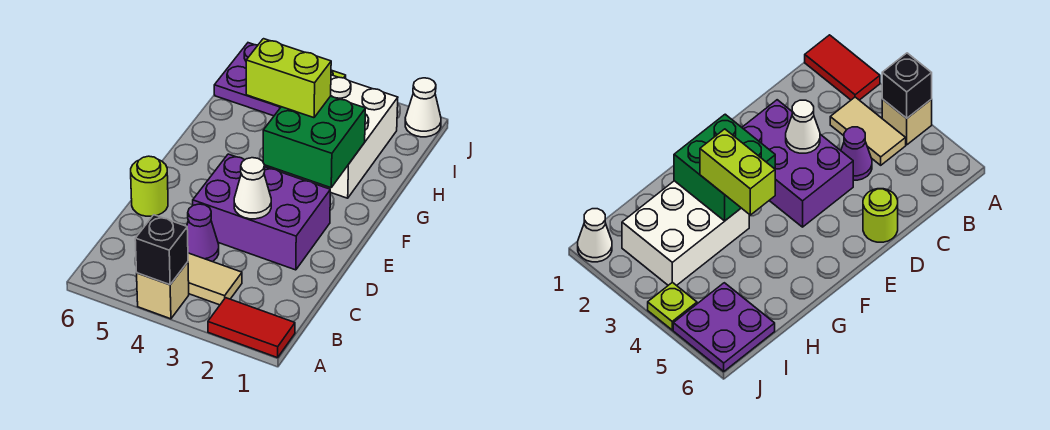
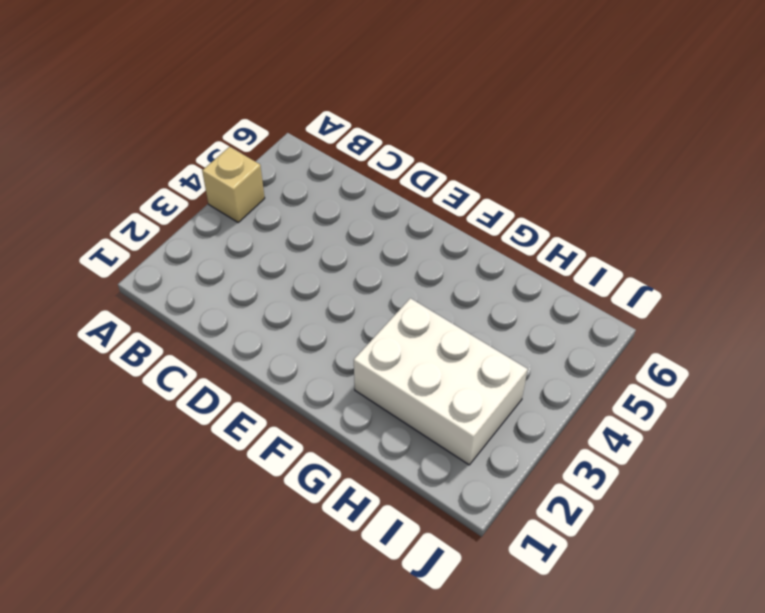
none -> red 1x2 tile [208,298,295,358]
none -> tan 1x2 tile [188,253,242,305]
none -> purple 1x1 cone [187,204,219,262]

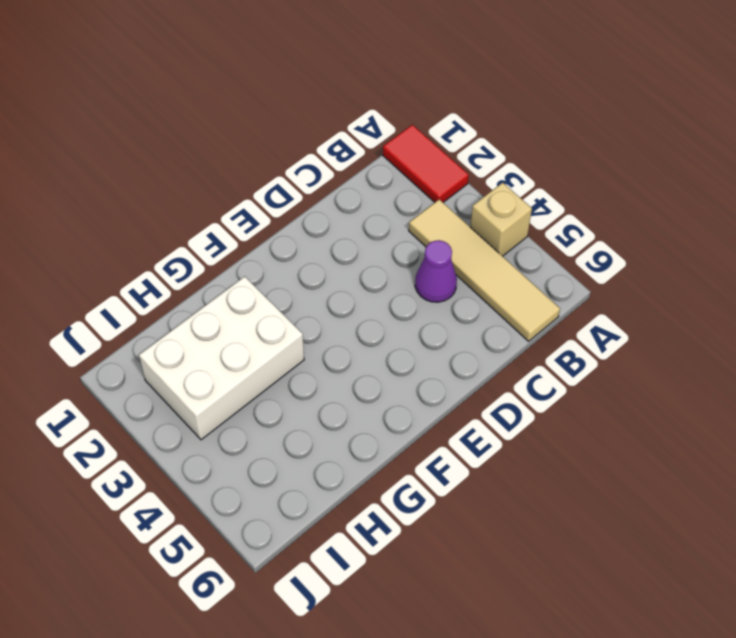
tan 1x4 tile [409,199,560,341] -> tan 1x2 tile [188,253,242,305]
none -> purple 2x3 brick [193,154,330,270]
none -> lime 1x1 round brick [131,156,168,216]
none -> purple 2x2 plate [214,43,281,116]

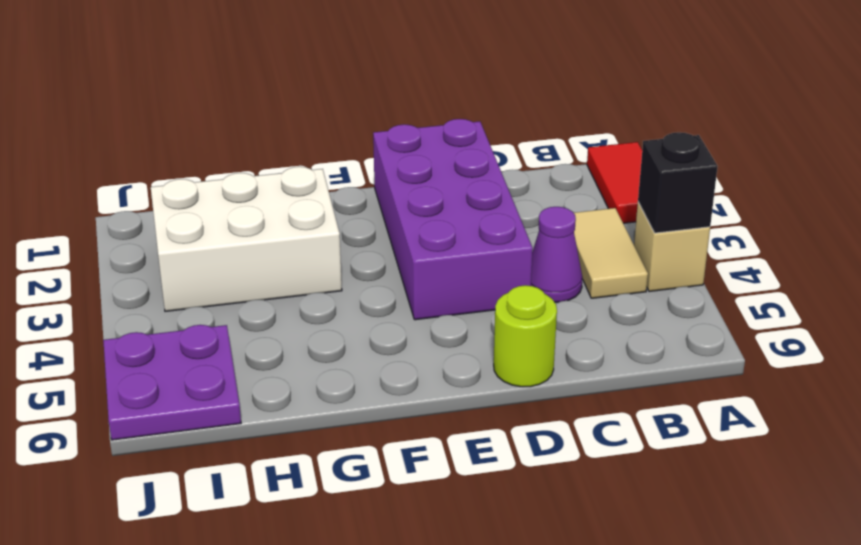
purple 2x4 brick [373,119,533,320] -> purple 2x3 brick [193,154,330,270]
none -> white 1x1 cone [405,78,441,137]
none -> lime 1x1 plate [648,282,697,330]
none -> white 1x1 cone [234,158,271,219]

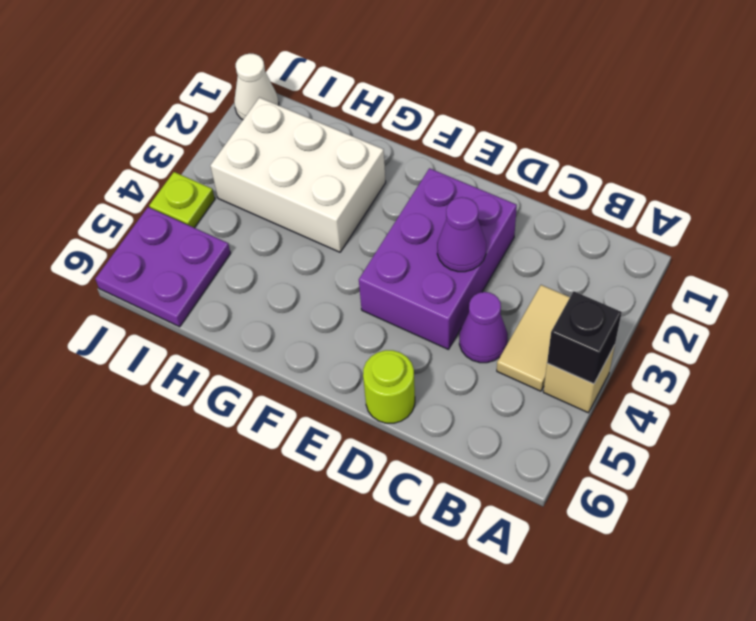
purple 1x1 cone [437,197,486,272] -> white 1x1 cone [234,158,271,219]
none -> red 1x2 tile [208,298,295,358]
none -> green 2x2 brick [263,96,366,188]
none -> lime 1x2 brick [246,39,331,118]

